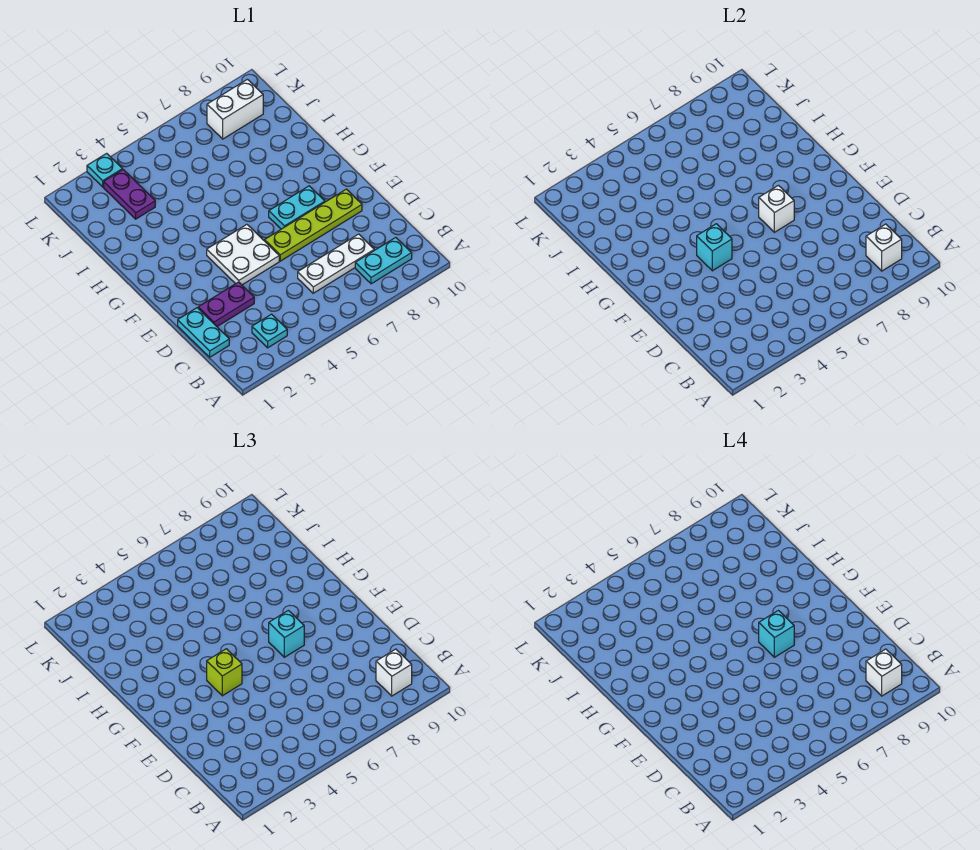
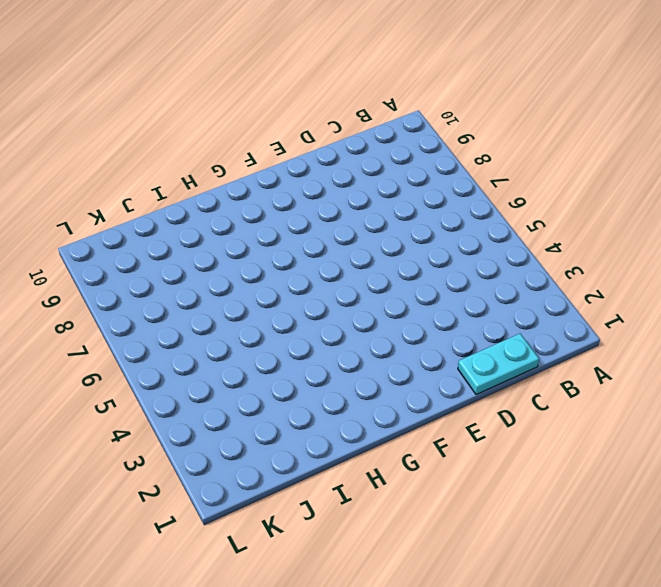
none -> cyan 1x1 plate [252,314,287,348]
none -> cyan 1x2 plate [355,238,412,284]
none -> white 1x3 plate [298,234,374,293]

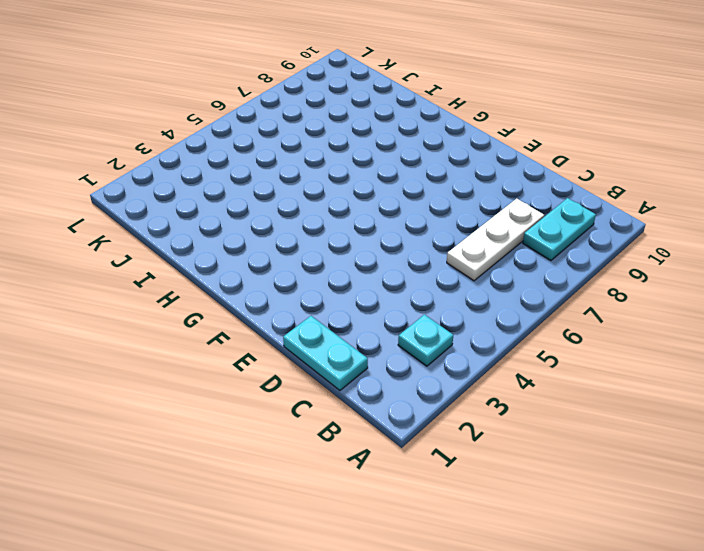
none -> purple 1x2 plate [198,282,254,326]
none -> white 2x2 plate [207,225,279,285]
none -> lime 1x4 plate [265,189,362,261]

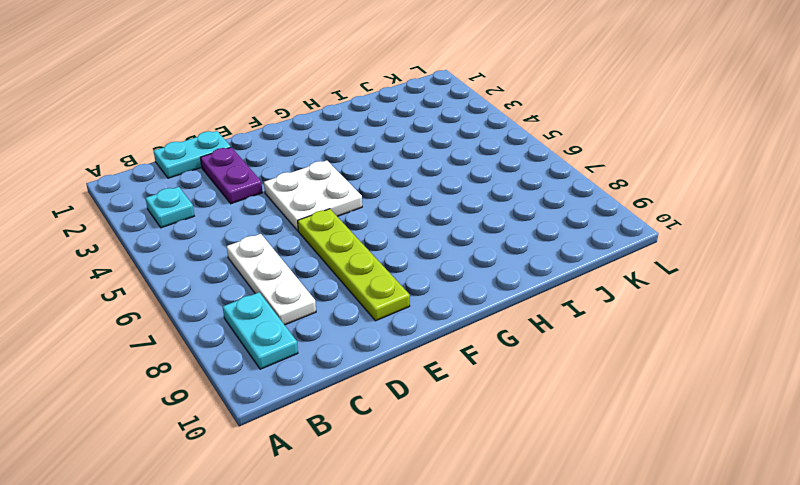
none -> cyan 1x2 plate [269,186,325,229]
none -> purple 1x2 plate [104,170,155,219]
none -> white 1x2 brick [207,79,263,139]

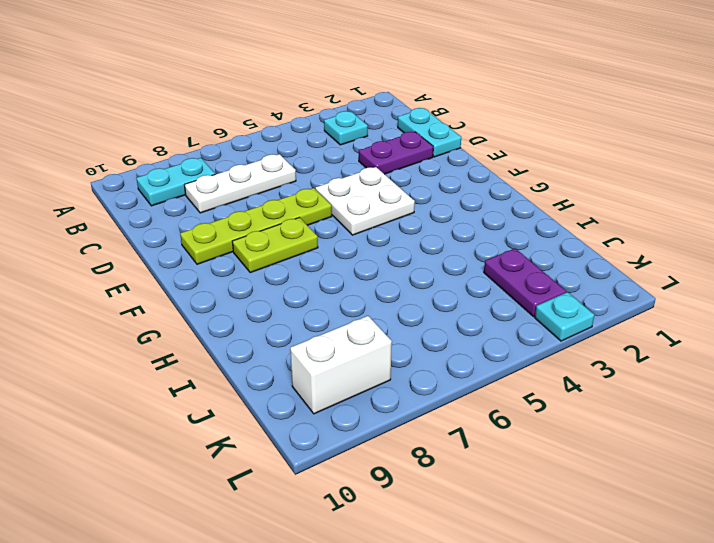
lime 1x2 plate [232,218,318,273] -> cyan 1x2 plate [269,186,325,229]
none -> white 1x1 brick [866,224,902,271]
none -> cyan 1x1 brick [697,224,732,271]
none -> white 1x1 brick [759,185,794,232]

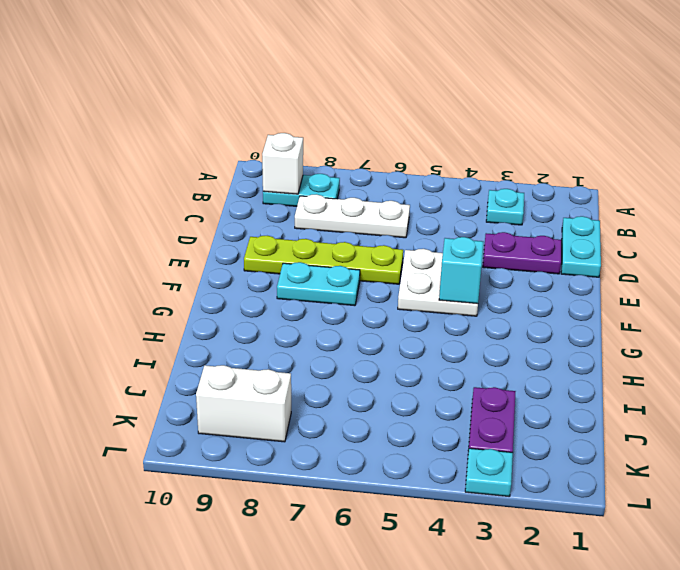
none -> white 1x1 brick [759,185,794,232]
none -> white 1x1 brick [376,649,412,696]
none -> lime 1x1 brick [207,649,242,696]

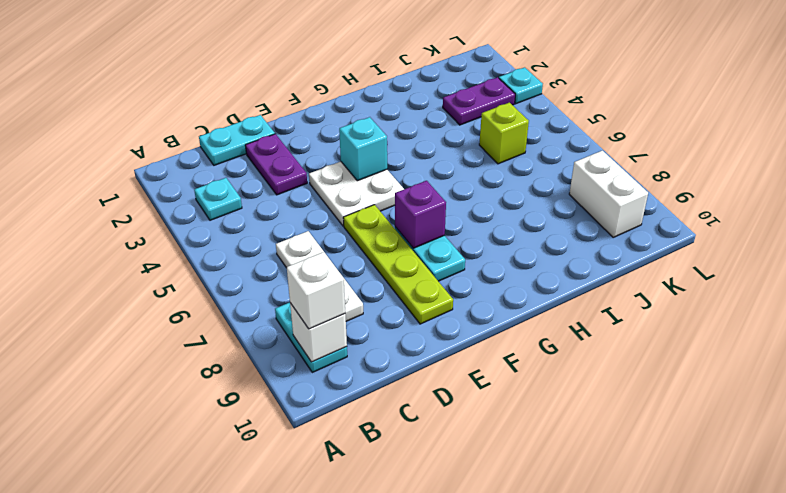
purple 1x1 brick [395,181,446,248] -> white 1x1 brick [759,185,794,232]
lime 1x1 brick [479,103,529,164] -> lime 1x1 brick moved to [207,649,242,696]
none -> cyan 1x1 brick [269,610,304,657]
none -> white 1x1 brick [866,649,902,696]
none -> cyan 1x1 brick [759,610,794,657]

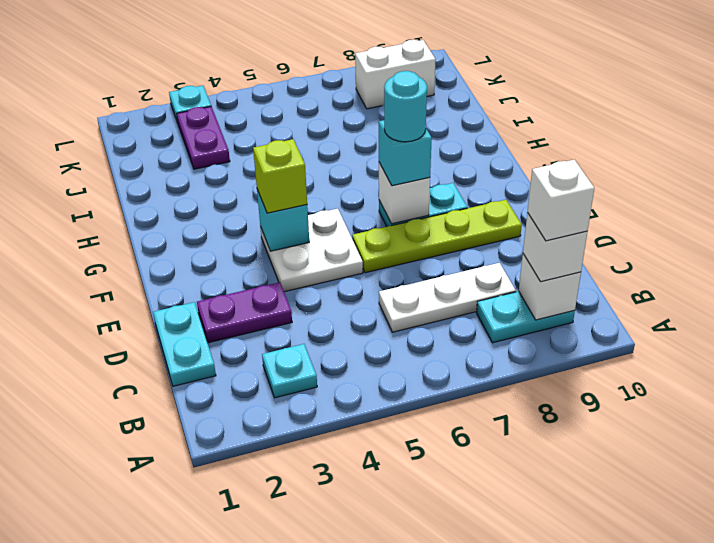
cyan 1x1 round brick [384,71,427,142] -> cyan 1x1 brick [759,610,794,657]

